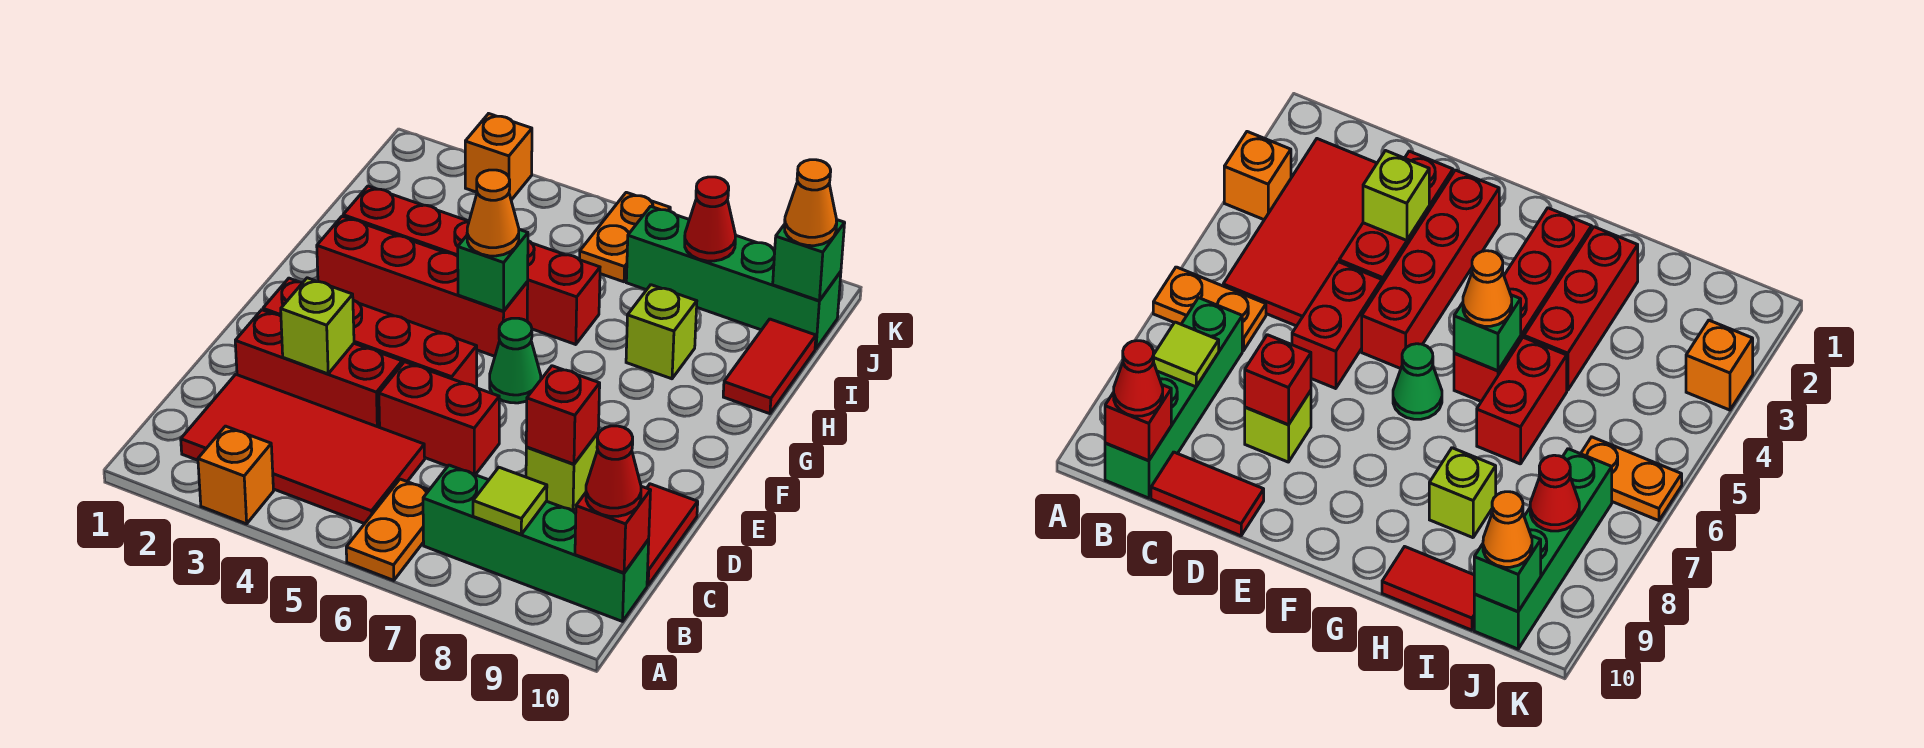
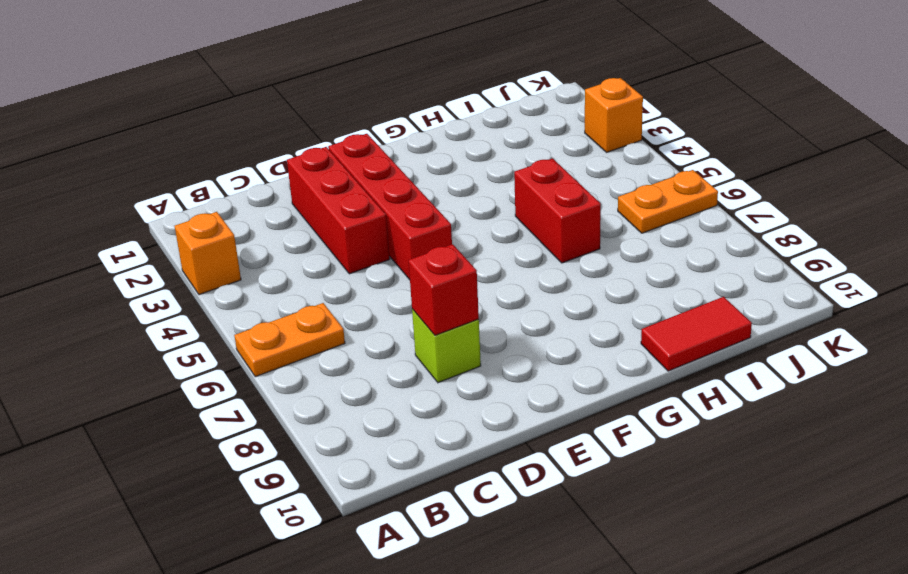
none -> red 2x4 tile [181,374,425,524]
none -> green 1x4 brick [423,465,649,621]
none -> red 1x2 tile [647,484,698,585]

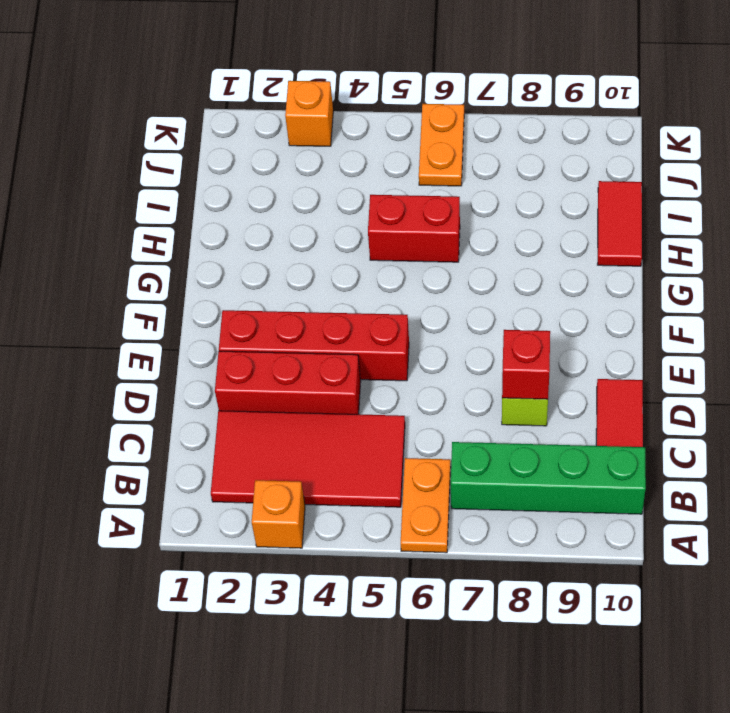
none -> red 1x2 brick [379,362,499,475]
none -> green 1x1 cone [490,318,541,403]
none -> red 1x4 brick [317,216,528,356]

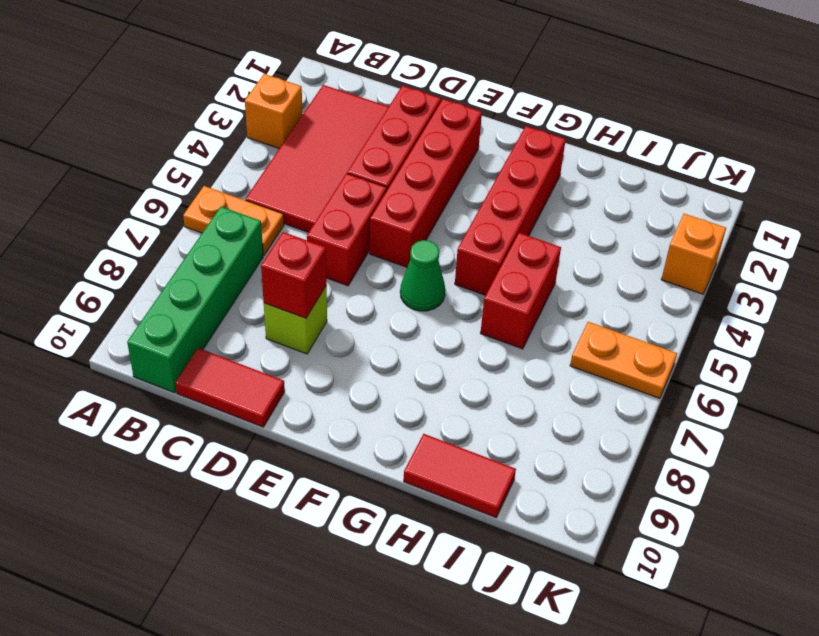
none -> red 1x3 brick [343,186,469,256]
none -> lime 1x1 brick [626,285,697,379]
none -> green 1x4 brick [626,206,841,349]

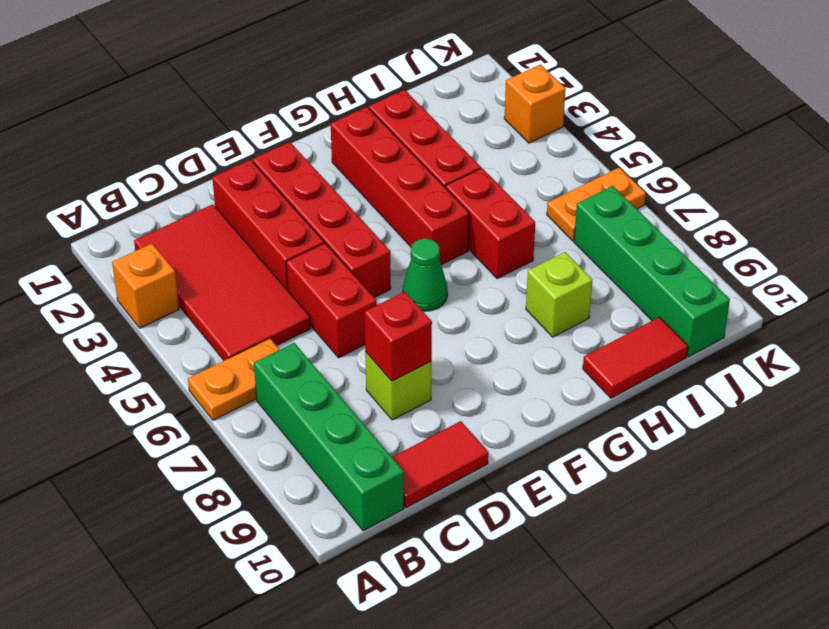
none -> lime 1x1 tile [473,467,547,534]
none -> red 1x1 brick [575,486,651,573]
none -> lime 1x1 brick [281,278,354,374]

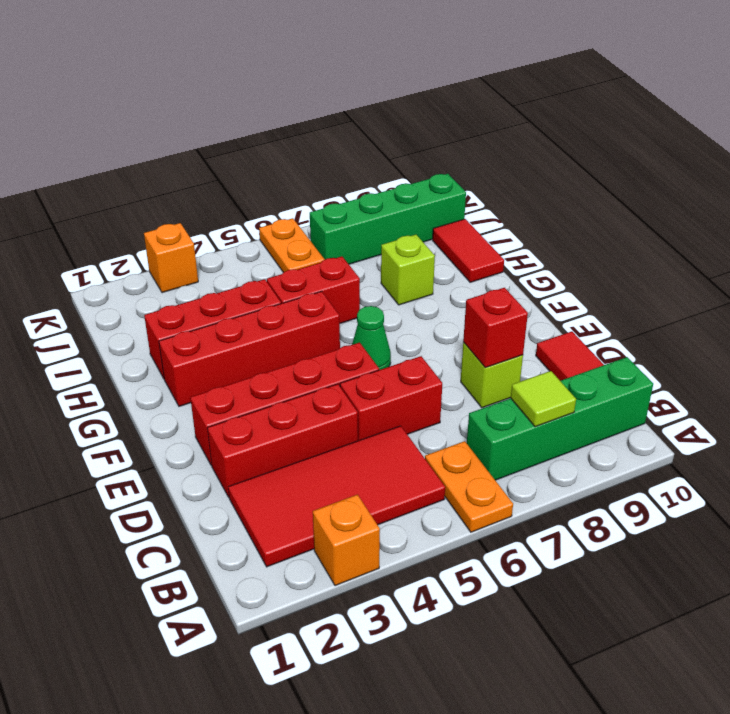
none -> red 1x1 brick [575,486,651,573]
none -> lime 1x1 brick [281,278,354,374]
none -> green 1x1 brick [458,230,528,311]

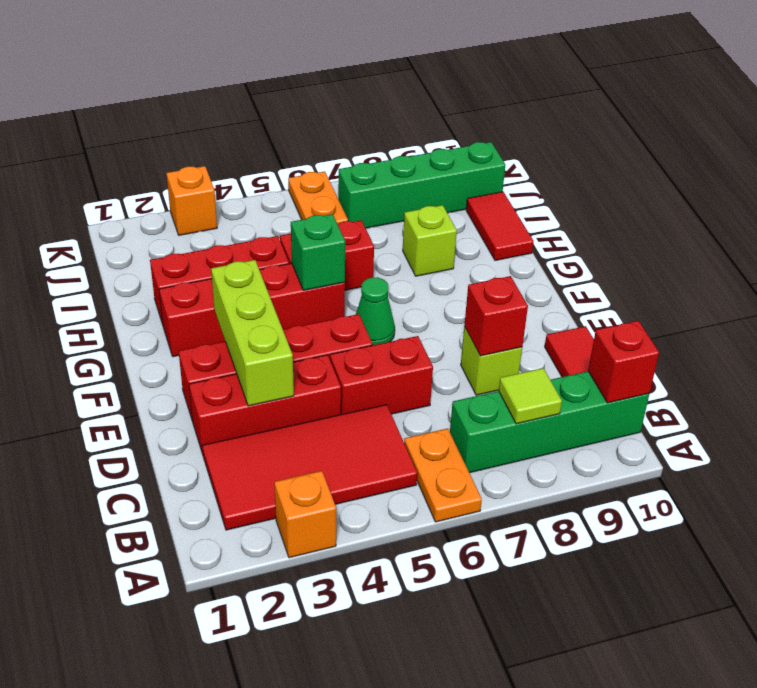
lime 1x3 brick [211,260,294,406] -> lime 1x1 brick [281,278,354,374]
none -> red 1x1 cone [685,177,735,261]
none -> green 1x1 brick [773,220,845,301]
none -> red 1x1 cone [586,426,641,516]

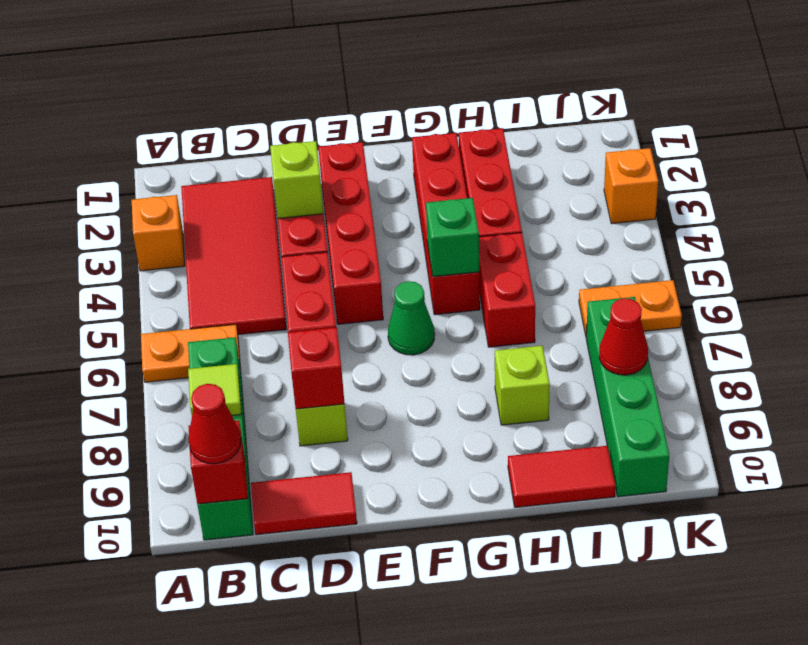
none -> green 1x1 brick [773,220,845,301]
none -> orange 1x1 cone [467,170,519,256]
none -> orange 1x1 cone [784,160,837,246]

